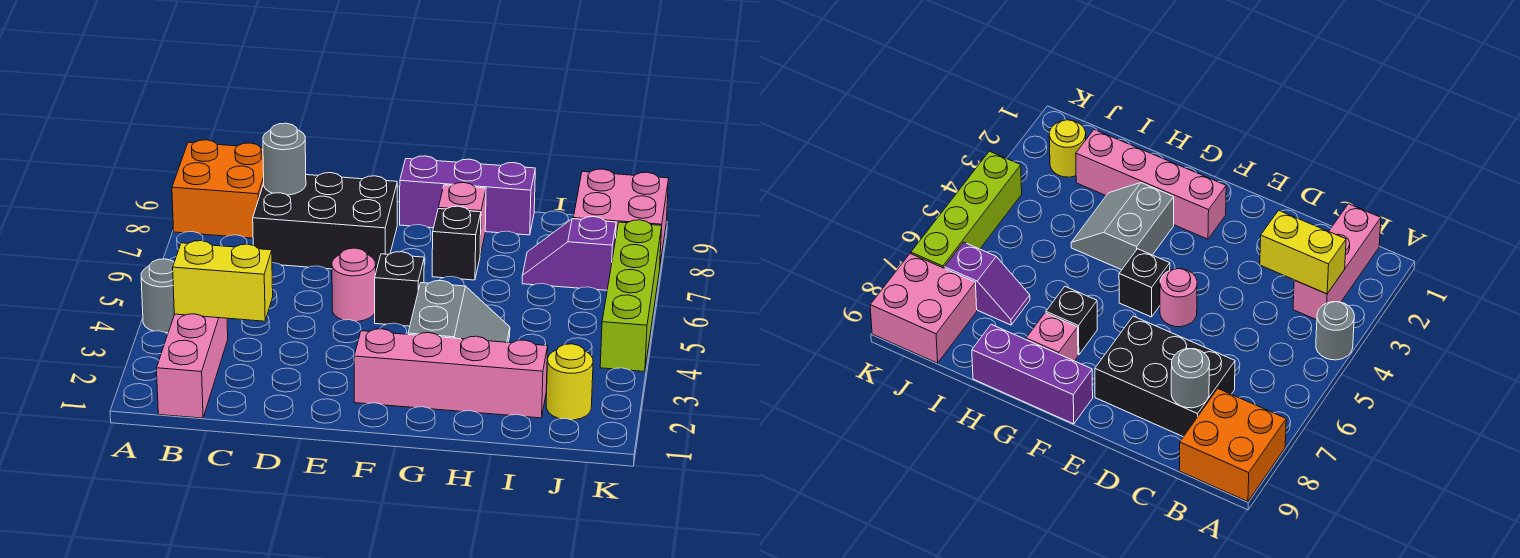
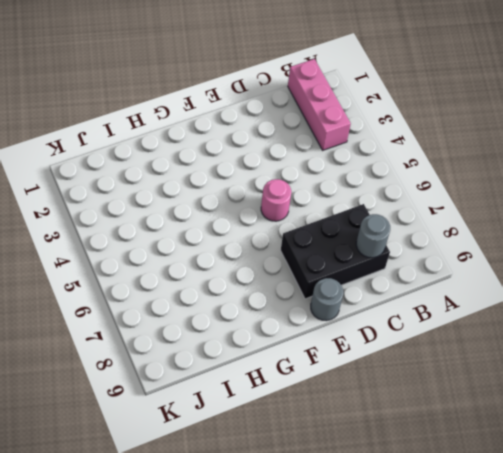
grey 1x1 round brick [311,278,343,321] -> grey 1x1 round brick moved to [141,259,174,333]
none -> orange 2x2 brick [172,140,264,238]
none -> pink 1x4 brick [354,329,548,418]
none -> black 1x1 brick [375,252,424,326]

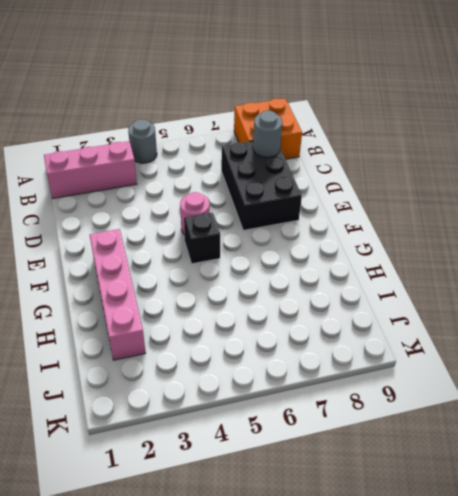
none -> purple 1x3 brick [400,156,535,235]
none -> grey 2x2 slope [408,281,510,342]
none -> black 1x1 brick [432,206,481,280]

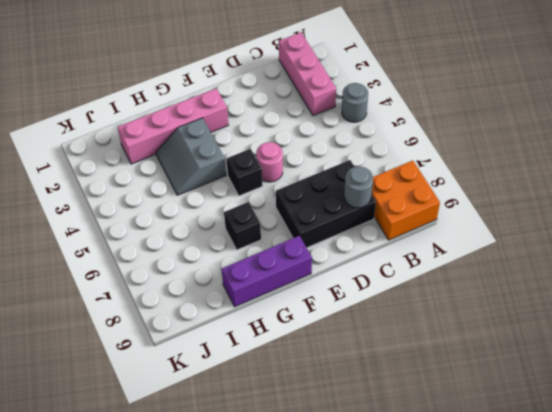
none -> pink 1x1 brick [438,183,486,255]
none -> purple 1x2 slope [522,217,616,290]
none -> yellow 1x1 round brick [546,344,593,420]

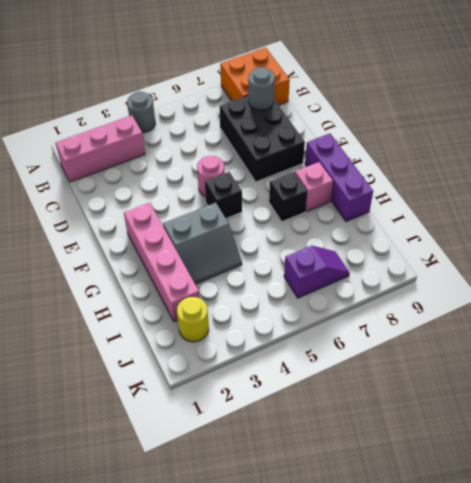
purple 1x2 slope [284,246,350,298] -> purple 1x2 slope turned to [522,217,616,290]
none -> pink 2x2 brick [573,169,669,263]
none -> lime 1x4 brick [600,220,662,372]
none -> yellow 1x2 brick [173,241,273,321]

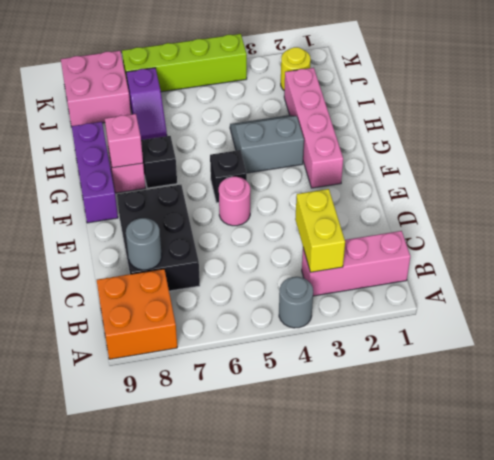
pink 1x1 brick [105,114,143,168] -> none

